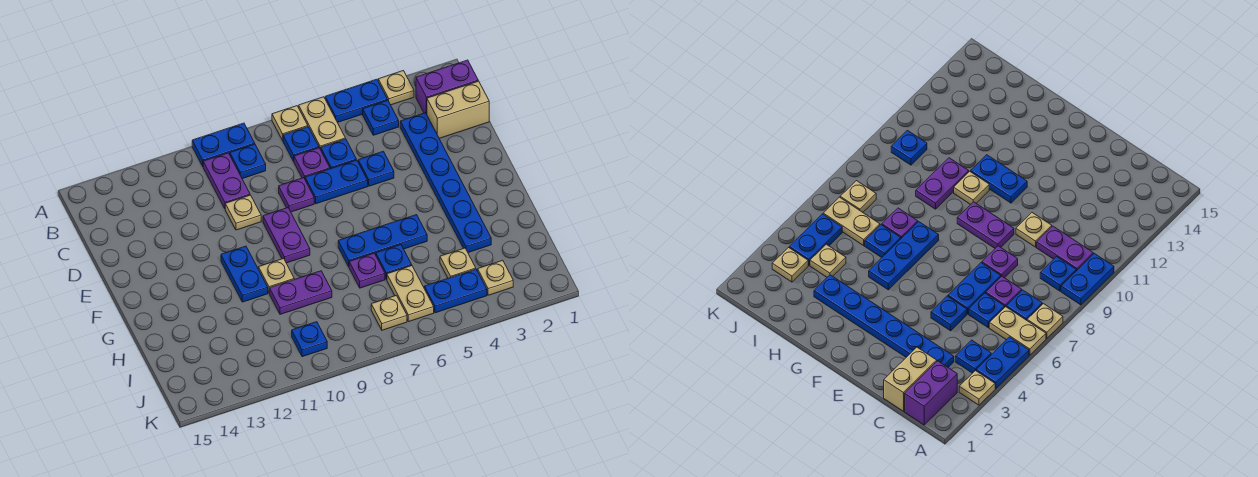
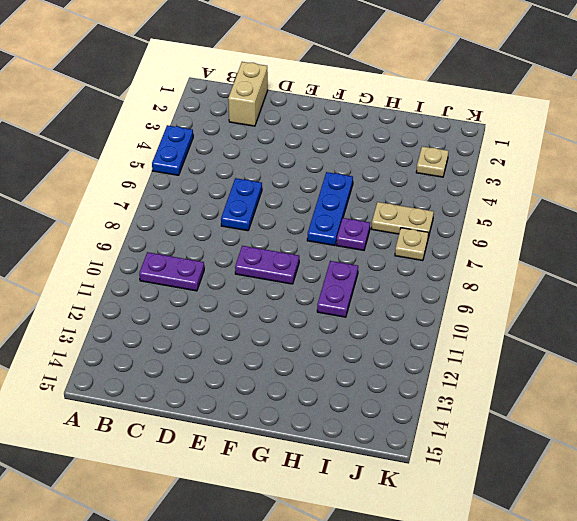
none -> tan 1x1 plate [378,71,414,105]
none -> tan 1x2 plate [299,97,345,150]
none -> tan 1x1 plate [272,106,308,140]
none -> blue 1x2 plate [192,123,255,166]

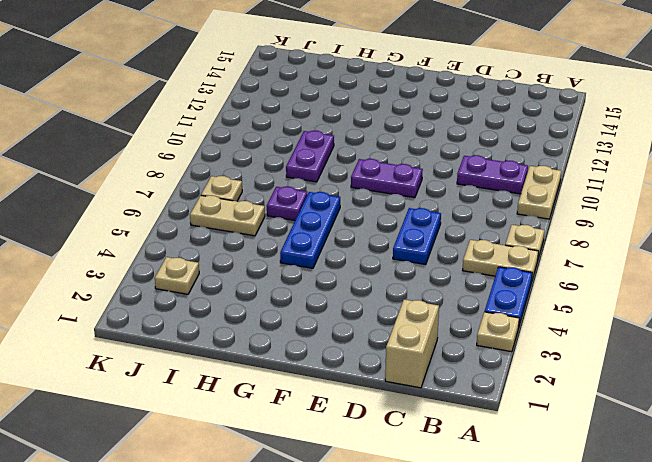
tan 1x2 plate [517,166,561,219] -> blue 1x2 plate [192,123,255,166]
none -> purple 1x2 brick [416,60,478,114]
none -> blue 1x1 plate [363,100,399,135]
none -> blue 1x1 plate [283,127,319,161]
none -> blue 1x1 plate [230,144,266,179]

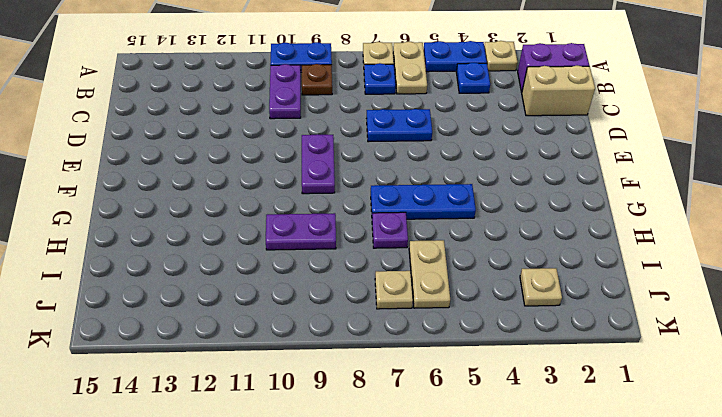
brown 1x1 plate [302,64,332,95] -> blue 1x1 plate [230,144,266,179]
none -> blue 1x6 plate [400,113,491,253]
none -> blue 1x1 plate [321,139,356,169]
none -> purple 1x1 plate [294,148,330,178]
none -> blue 1x1 plate [358,151,394,186]

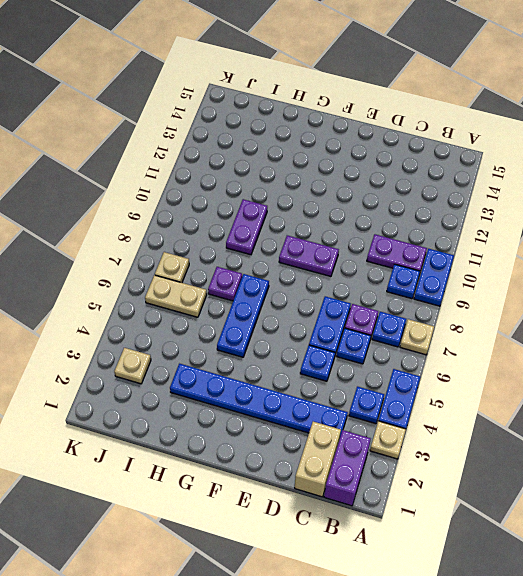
none -> tan 1x2 plate [299,97,345,150]
none -> purple 1x1 plate [279,178,314,212]
none -> tan 1x1 plate [225,195,261,230]
none -> blue 1x2 plate [221,246,268,302]

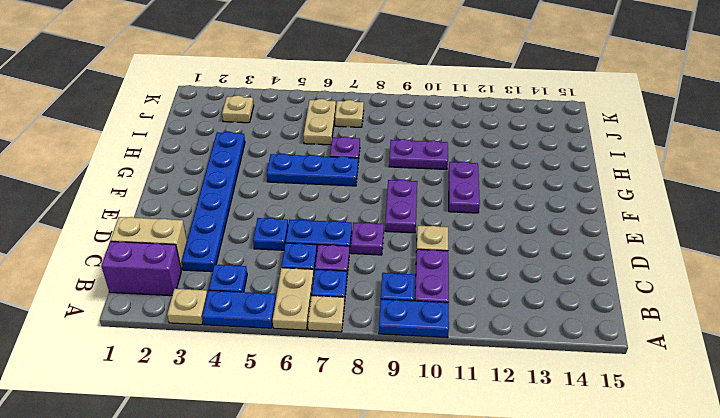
purple 1x2 plate [449,161,480,213] -> blue 1x2 plate [221,246,268,302]
none -> tan 1x1 plate [258,258,294,293]
none -> blue 1x1 plate [376,245,412,279]
none -> tan 1x1 plate [440,248,476,278]
none -> blue 1x2 plate [424,269,487,313]

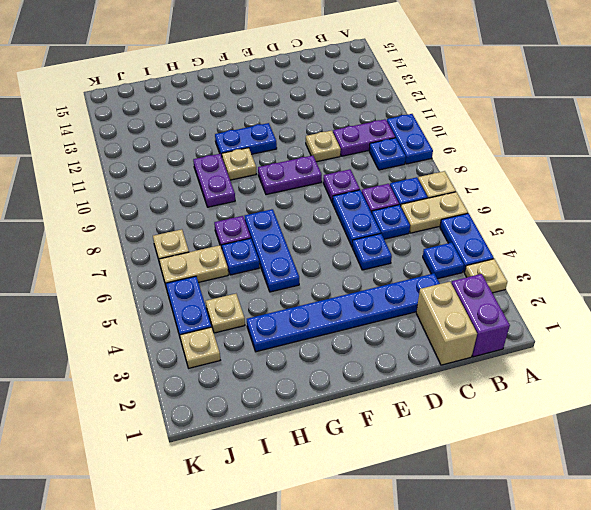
none -> blue 1x1 plate [292,322,327,357]

